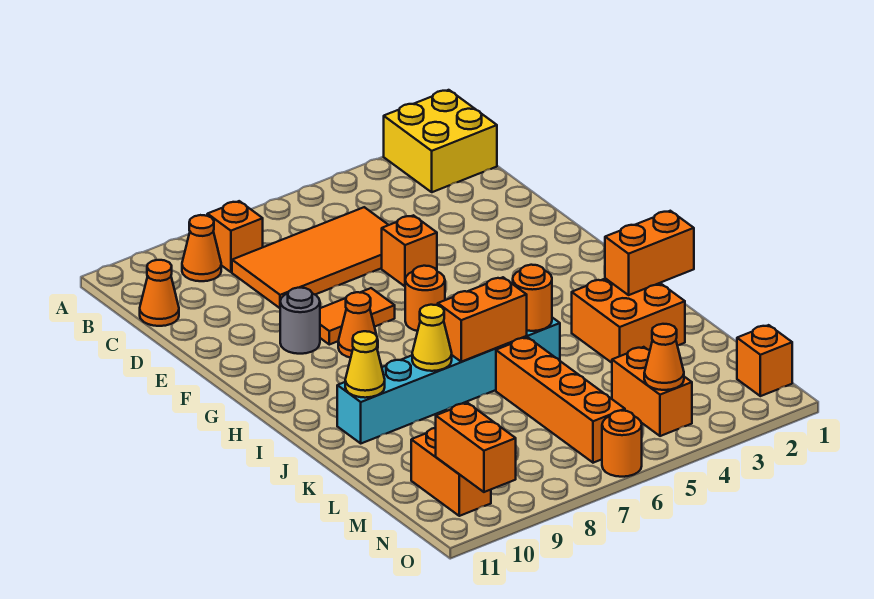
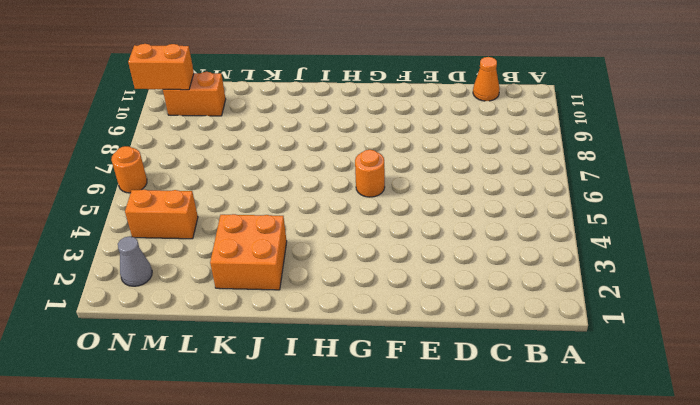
grey 1x1 cone [118,236,152,286] -> none
none -> yellow 2x2 brick [384,90,497,192]
none -> orange 1x1 brick [207,201,263,272]
none -> orange 1x1 cone [182,215,221,281]

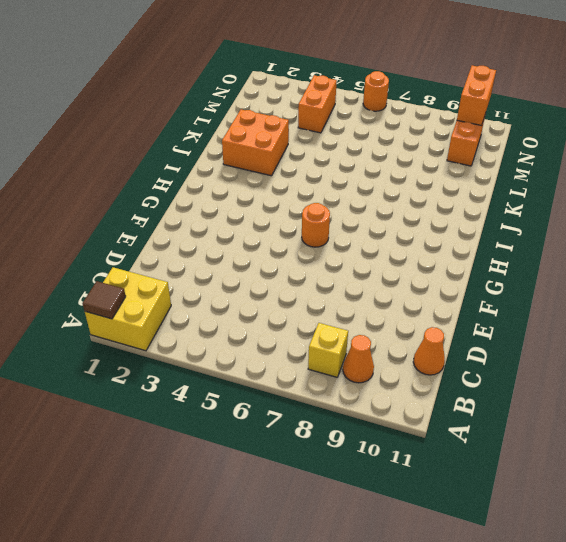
brown 1x1 tile [83,281,126,319] -> none
yellow 1x1 brick [308,323,348,377] -> orange 1x1 brick [207,201,263,272]
none -> orange 2x4 tile [232,207,388,308]
none -> orange 1x1 brick [382,215,437,286]
none -> orange 1x2 tile [320,288,395,345]

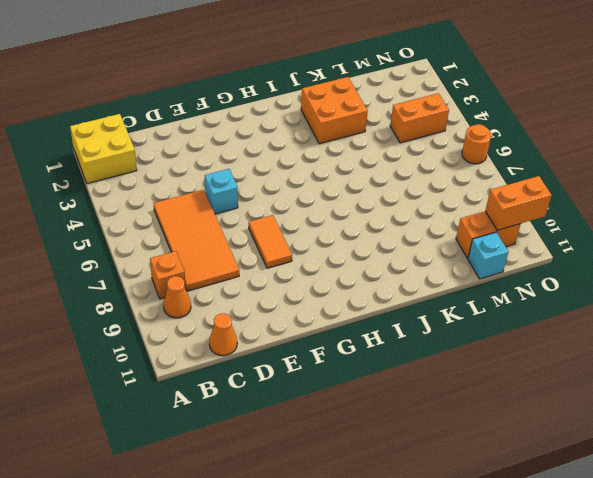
cyan 1x1 brick [205,169,238,214] -> orange 1x1 brick [382,215,437,286]
cyan 1x1 brick [468,232,508,279] -> none
none -> grey 1x1 round brick [280,288,320,354]
none -> orange 1x1 round brick [405,266,445,331]
none -> orange 1x1 cone [338,292,378,358]

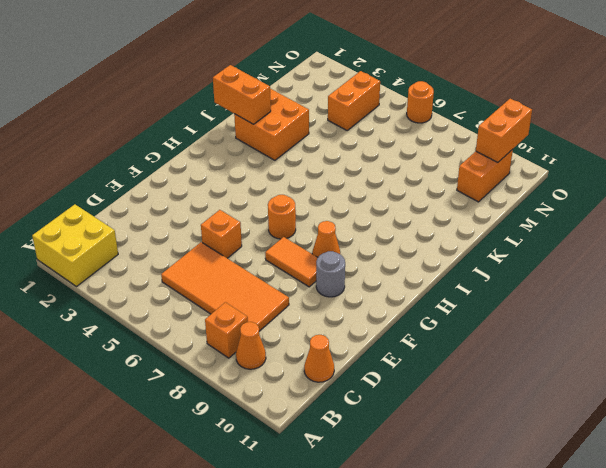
none -> cyan 1x6 brick [337,318,560,443]
none -> orange 1x4 brick [496,337,625,463]
none -> orange 1x1 brick [737,325,792,396]

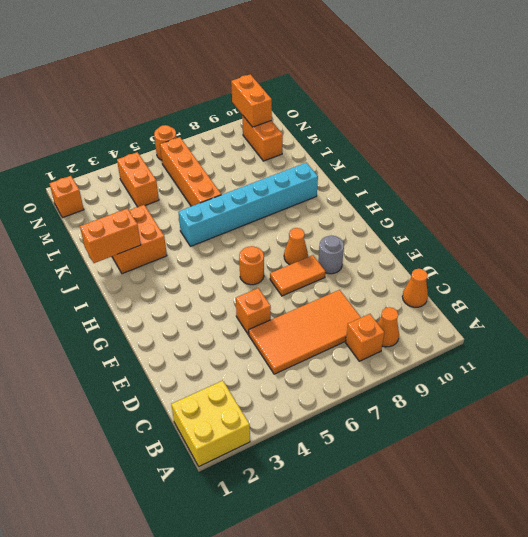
none -> orange 1x1 round brick [513,265,552,331]
none -> orange 1x2 brick [438,277,527,362]
none -> yellow 1x1 cone [412,305,452,371]

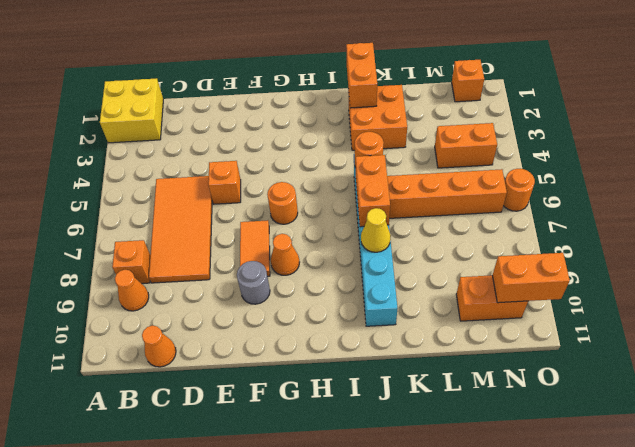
none -> yellow 1x1 cone [345,331,385,398]
none -> orange 1x1 cone [644,324,684,390]

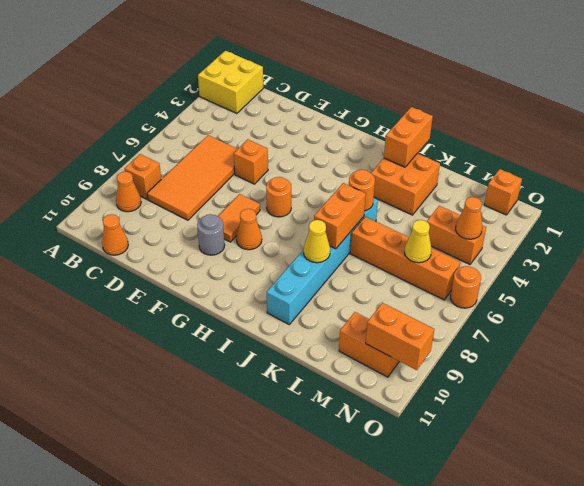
yellow 1x1 cone [404,220,431,263] -> yellow 1x1 cone moved to [345,331,385,398]

